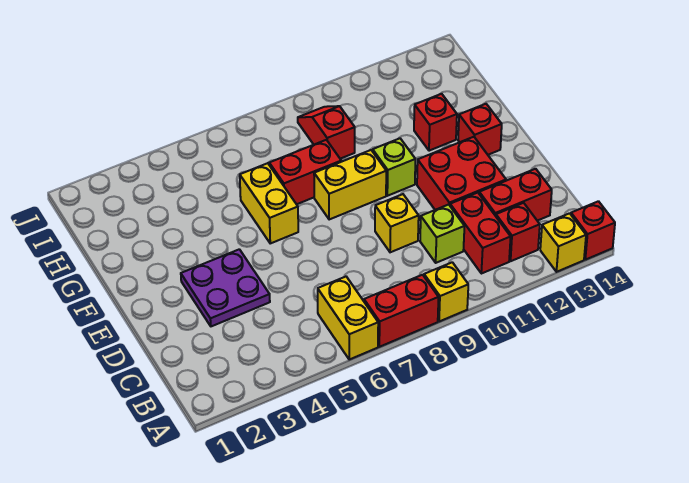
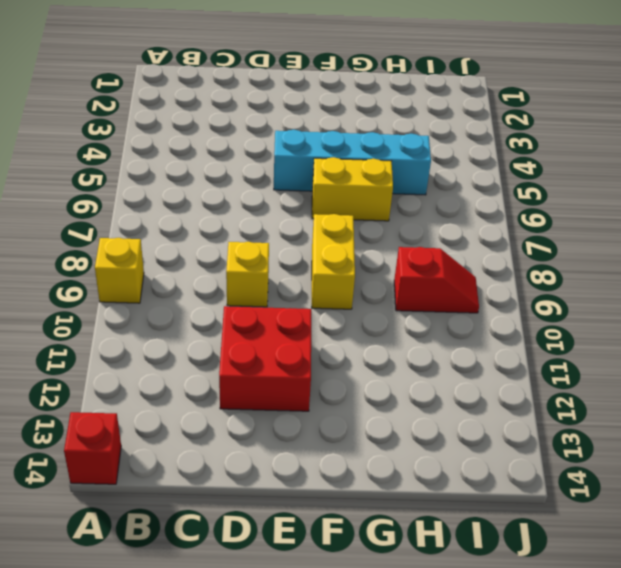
cyan 1x4 brick [274,130,431,195] -> none
none -> yellow 1x2 brick [318,277,378,359]
none -> red 1x2 brick [364,275,439,347]
none -> yellow 1x1 brick [540,213,586,272]

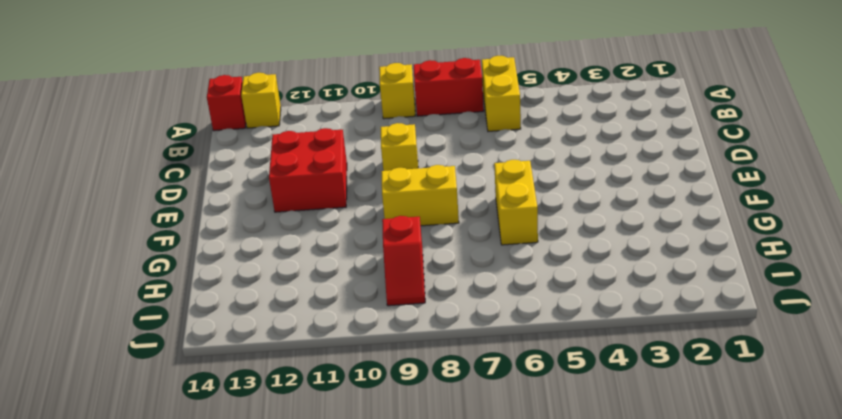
none -> red 1x2 brick [450,193,511,274]
none -> red 1x1 brick [496,203,540,261]
none -> lime 1x1 brick [420,204,464,263]

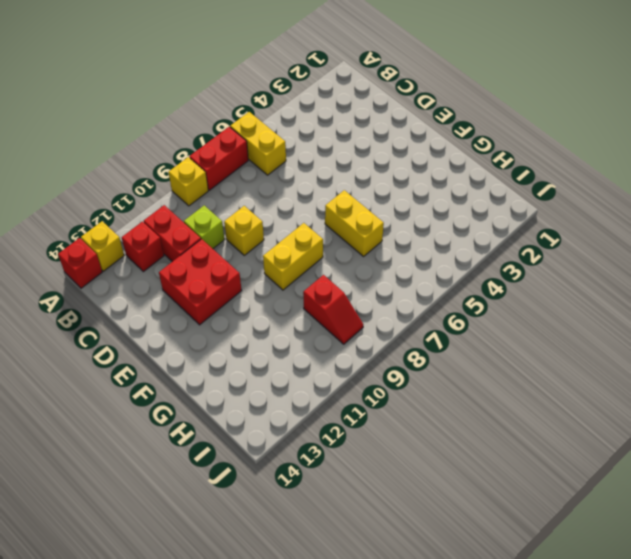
none -> red 1x2 brick [479,169,552,221]
none -> purple 2x2 plate [181,249,270,326]
none -> lime 1x1 brick [373,138,415,196]

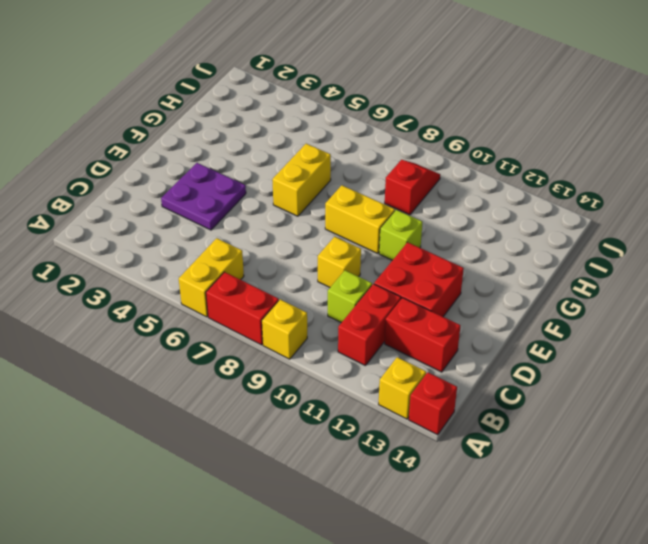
none -> red 1x1 brick [496,203,540,261]
none -> red 1x1 brick [458,104,502,155]
none -> red 1x2 brick [269,140,341,204]

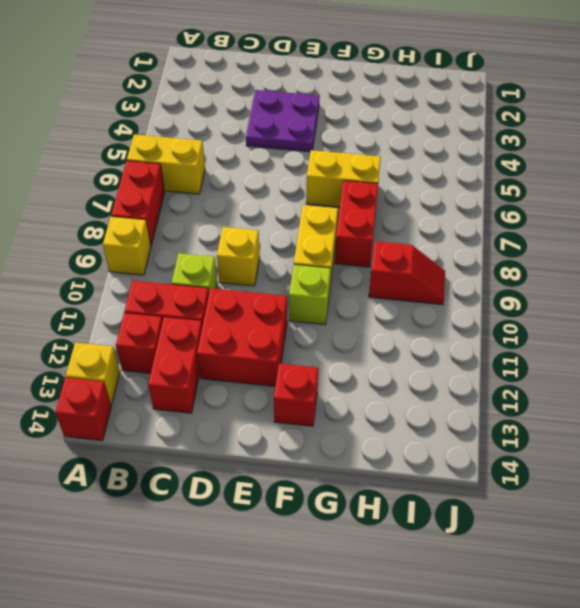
none -> red 1x1 brick [414,94,457,151]

